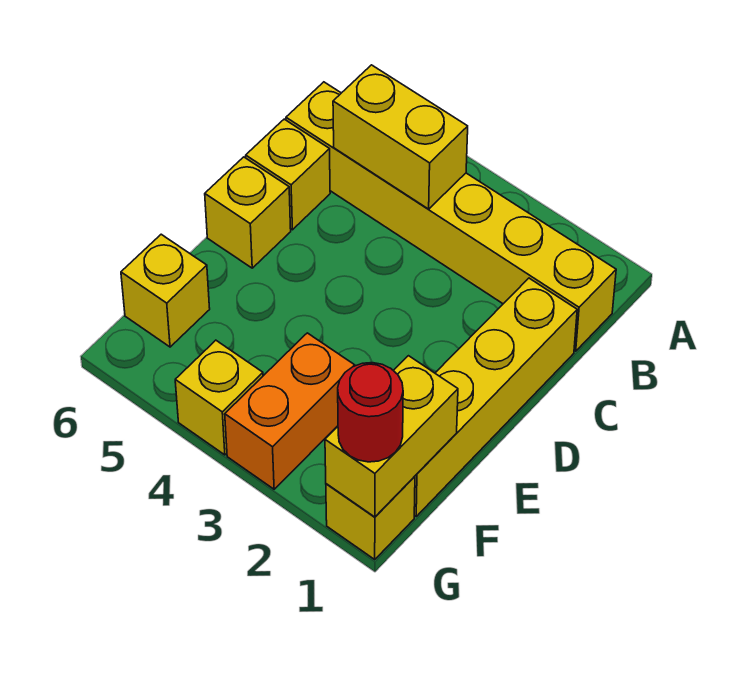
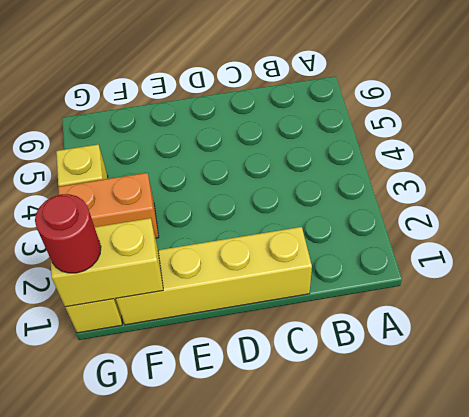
none -> yellow 1x6 brick [286,82,616,351]
none -> yellow 1x1 brick [246,119,330,230]

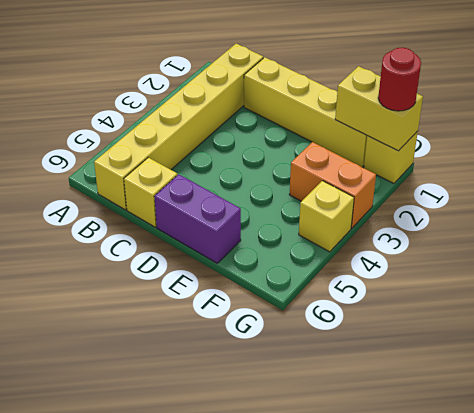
purple 1x2 brick [154,174,241,263] -> yellow 1x1 brick [205,157,291,268]
none -> yellow 1x1 brick [121,234,210,347]
none -> yellow 1x2 brick [333,65,468,209]

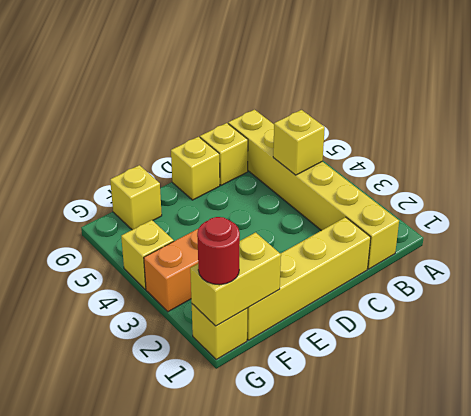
yellow 1x1 brick [273,110,325,175] -> yellow 1x2 brick [333,65,468,209]

